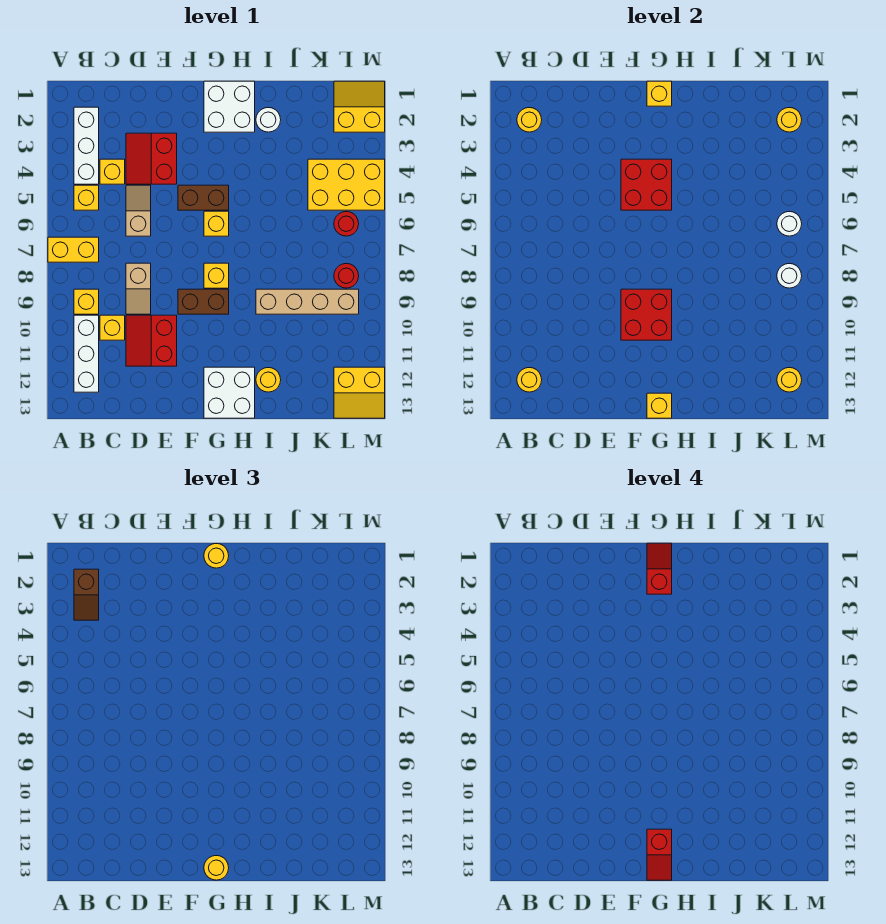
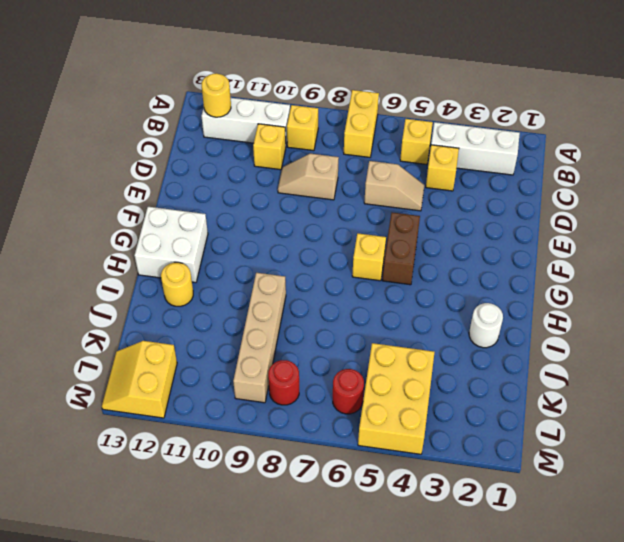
none -> red 2x2 slope [126,133,177,184]
none -> red 2x2 slope [126,315,177,366]
none -> brown 1x2 brick [178,289,229,314]
none -> white 2x2 brick [204,81,255,132]

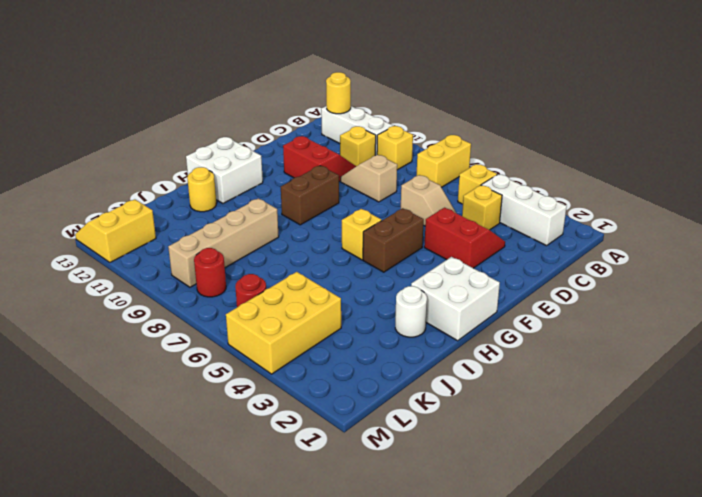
none -> yellow 1x1 brick [204,263,229,288]
none -> yellow 2x2 slope [334,81,385,132]
none -> yellow 1x1 round brick [517,108,542,132]
none -> red 2x2 brick [621,159,672,210]

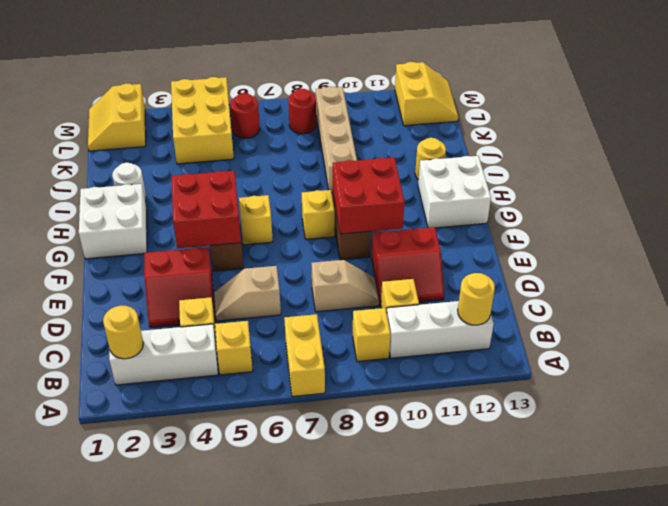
none -> yellow 1x1 brick [647,81,672,106]
none -> yellow 1x1 brick [647,393,672,418]
none -> yellow 1x1 round brick [777,108,802,132]
none -> white 1x1 round brick [777,212,802,236]

